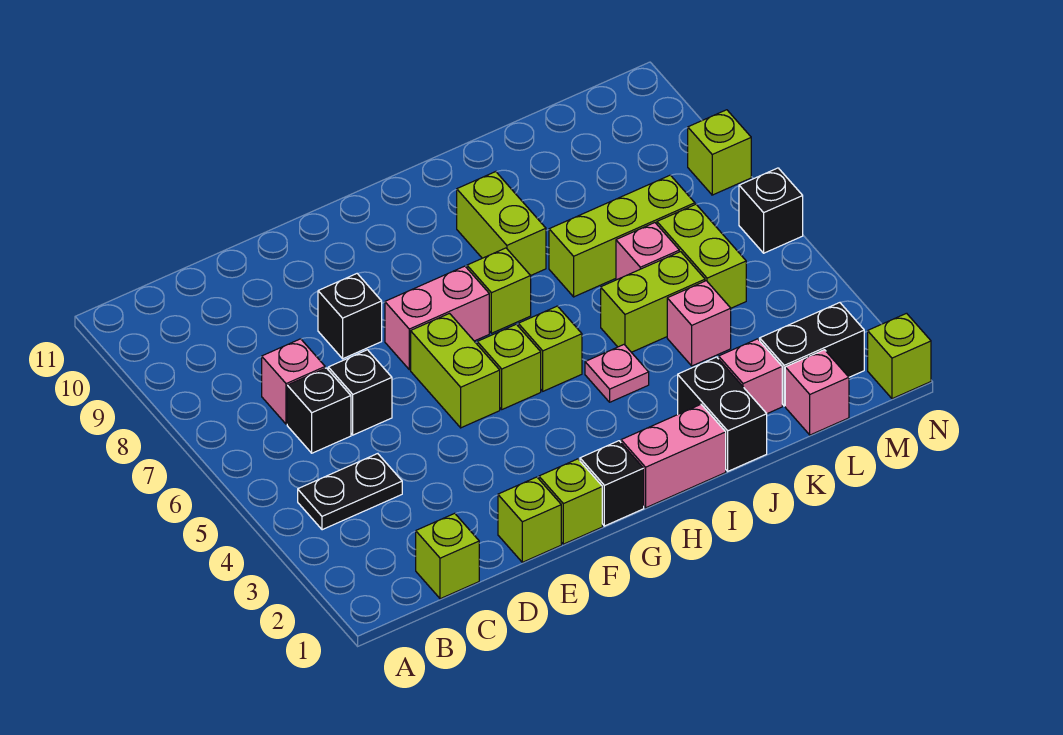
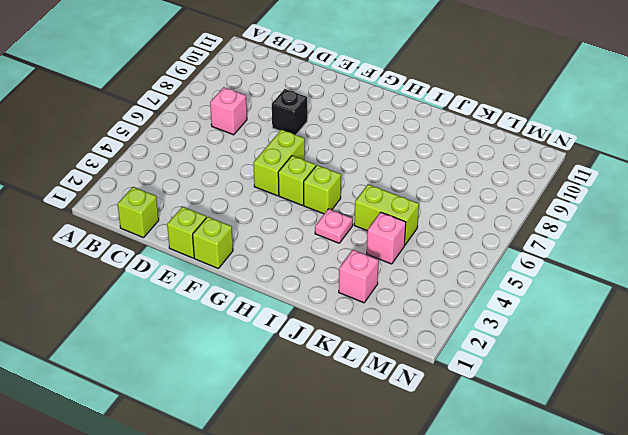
none -> black 1x2 plate [298,454,402,530]
none -> black 1x1 brick [287,368,351,453]
none -> black 1x1 brick [328,350,392,435]

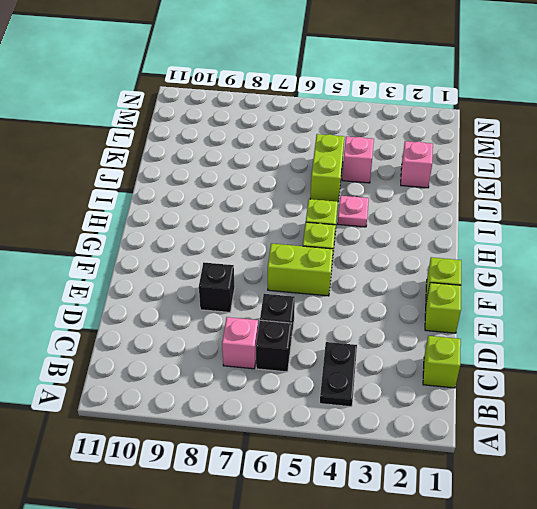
none -> pink 1x2 brick [385,266,489,370]
none -> black 1x1 brick [580,441,644,526]
none -> pink 1x2 brick [621,405,726,508]

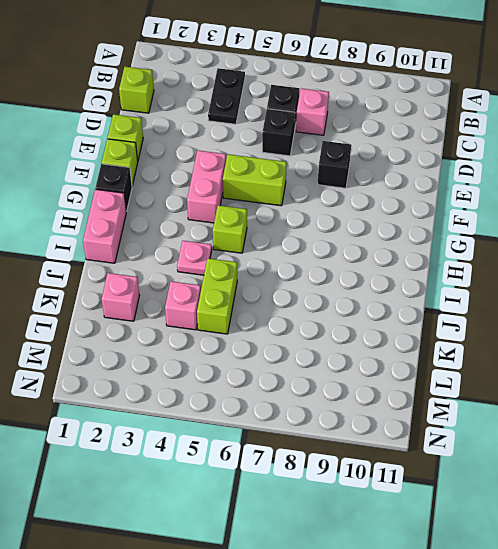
pink 1x2 brick [187,150,226,223] -> pink 1x2 brick moved to [385,266,489,370]
none -> lime 1x1 brick [477,324,541,409]
none -> lime 1x1 brick [467,248,531,333]
none -> lime 1x2 brick [457,172,546,275]

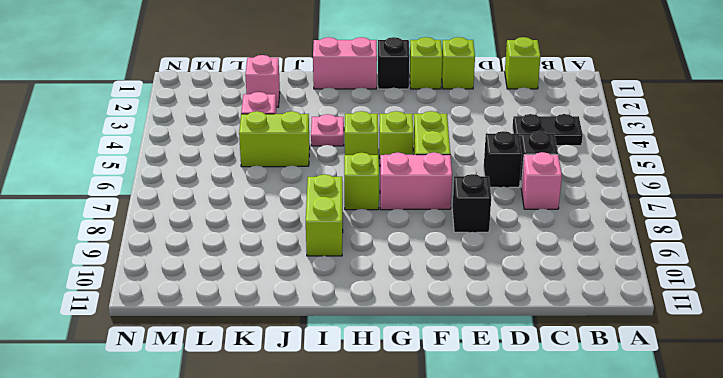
none -> black 1x2 brick [678,357,767,471]
none -> lime 1x3 brick [549,175,695,297]
none -> pink 1x1 brick [616,223,679,280]

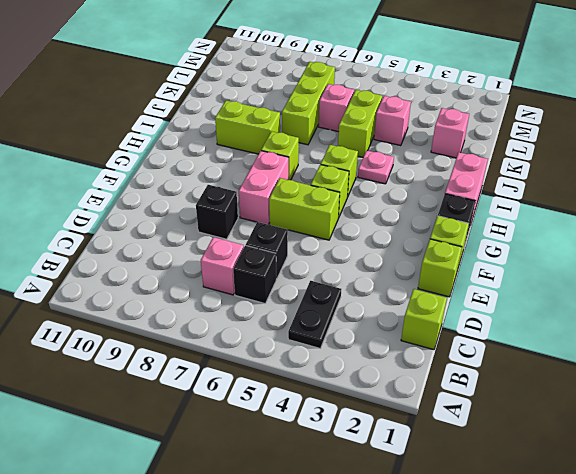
none -> black 1x2 brick [678,357,767,471]
none -> pink 1x1 brick [785,350,849,435]
none -> black 1x2 brick [760,303,864,406]

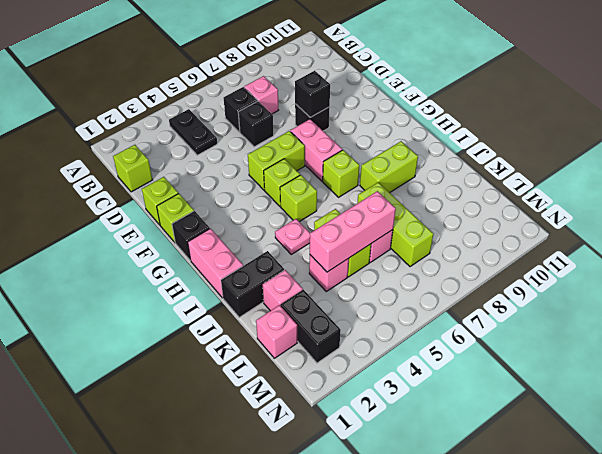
black 1x1 brick [295,71,330,117] -> black 1x1 brick moved to [739,168,803,253]
pink 1x3 brick [310,191,396,272] -> none
none -> lime 1x2 brick [657,204,746,308]
none -> lime 1x1 brick [868,313,931,399]
none -> lime 1x1 brick [688,110,751,195]

